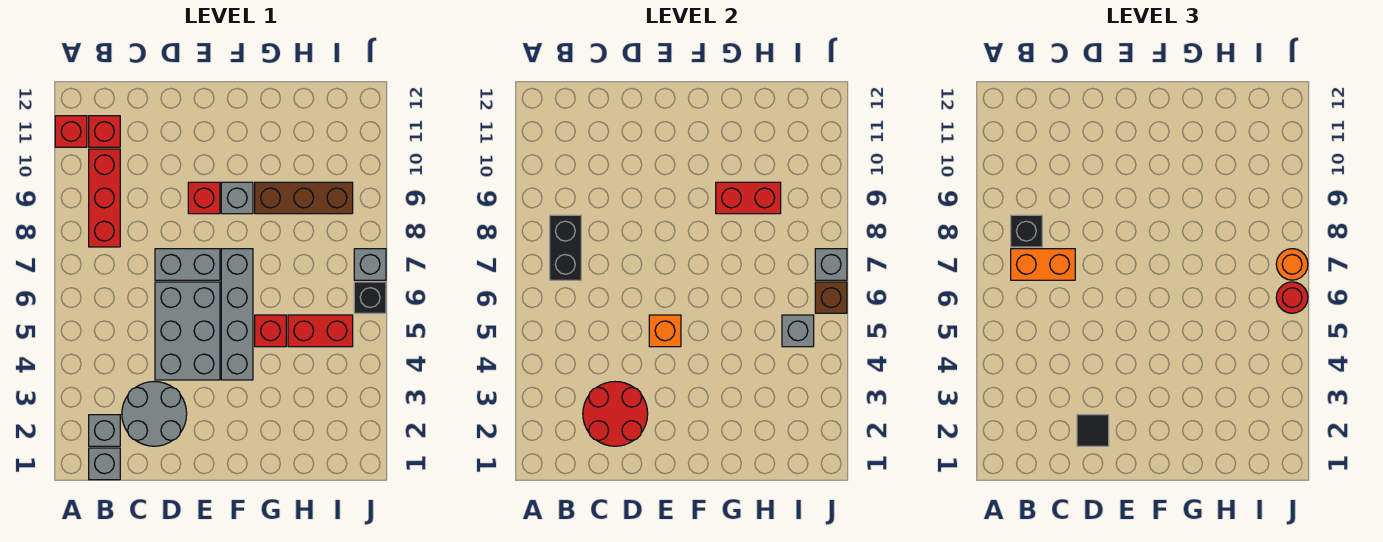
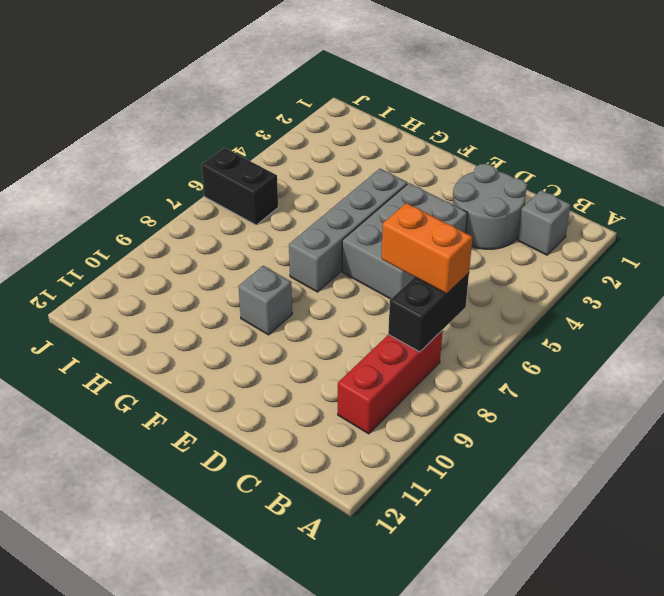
black 1x2 brick [202,148,278,225] -> black 1x1 brick [354,282,386,313]
none -> red 1x1 brick [55,116,87,147]
none -> grey 1x1 brick [89,448,120,480]
none -> red 1x1 brick [89,116,120,147]

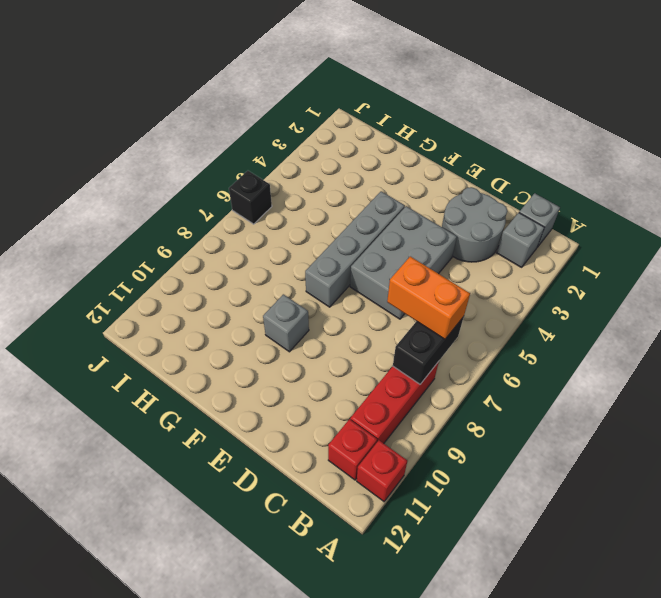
none -> grey 1x2 brick [155,249,220,280]
none -> red 1x1 brick [188,182,220,214]
none -> red 1x1 brick [255,315,286,347]

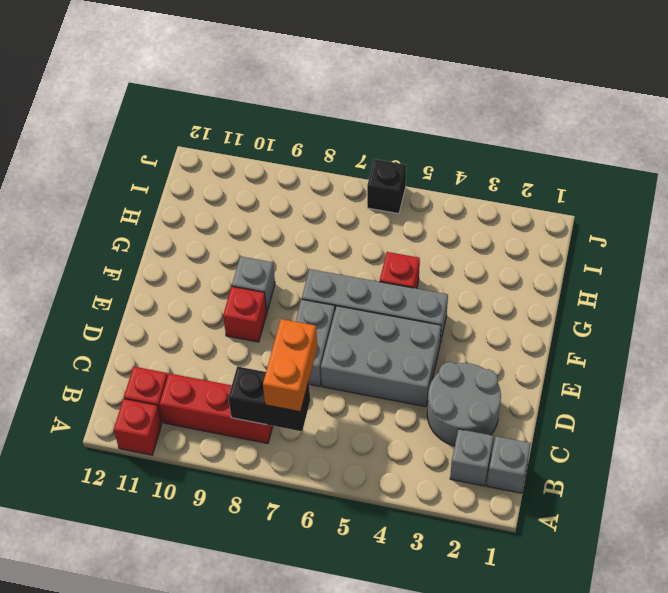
none -> brown 1x3 brick [255,182,353,214]
none -> red 1x2 brick [288,315,353,347]
none -> grey 1x1 brick [354,249,386,280]

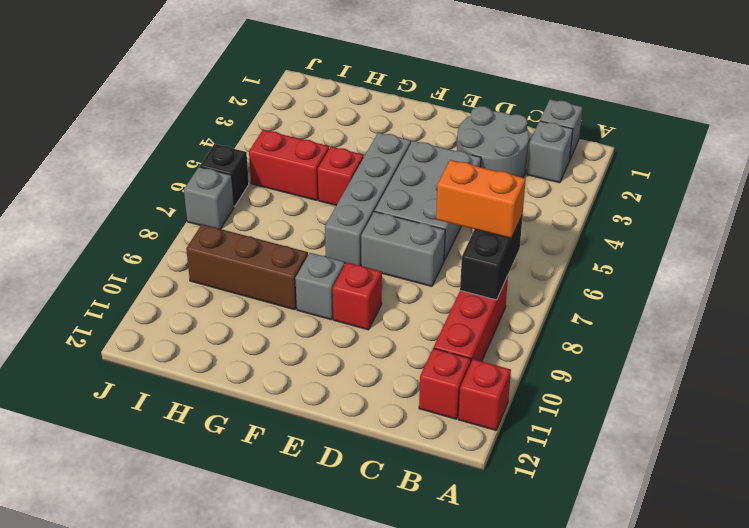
none -> red 2x2 round brick [583,382,648,446]
none -> orange 1x1 brick [649,315,681,347]
none -> red 1x2 brick [716,182,781,214]

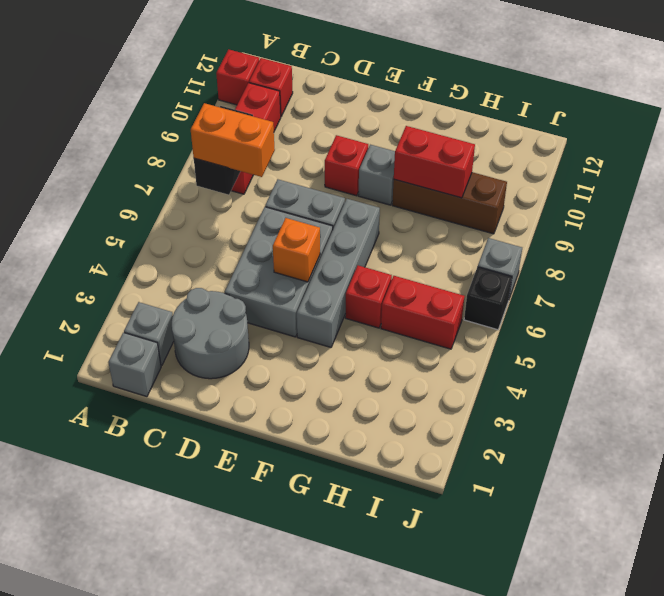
none -> red 2x2 round brick [583,382,648,446]
none -> grey 1x1 brick [782,315,814,347]
none -> brown 1x1 brick [815,282,847,313]

